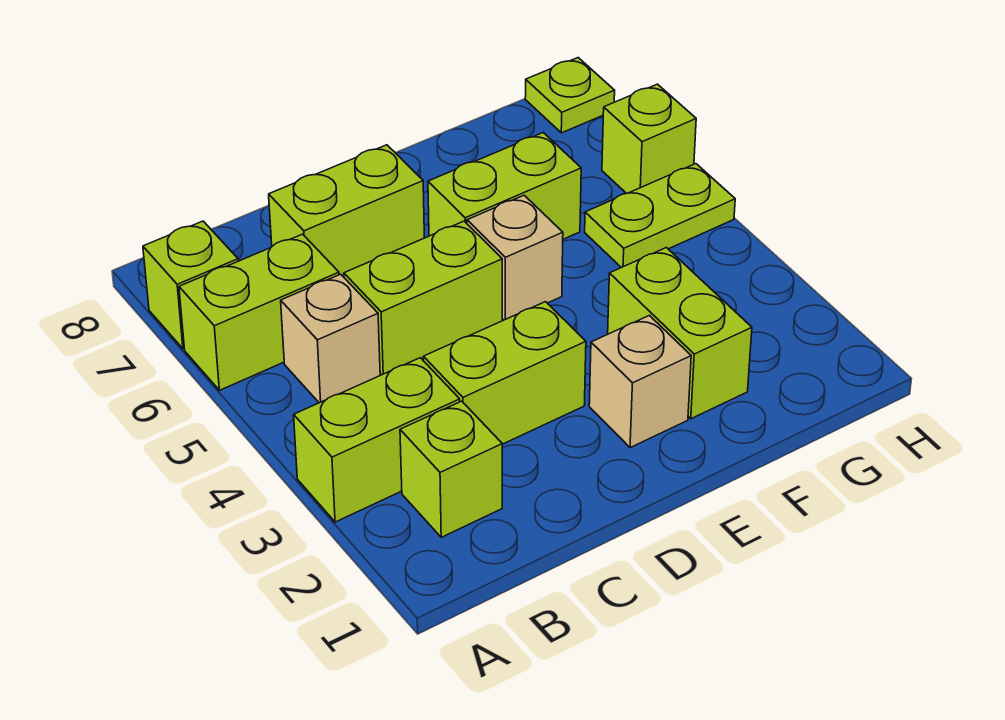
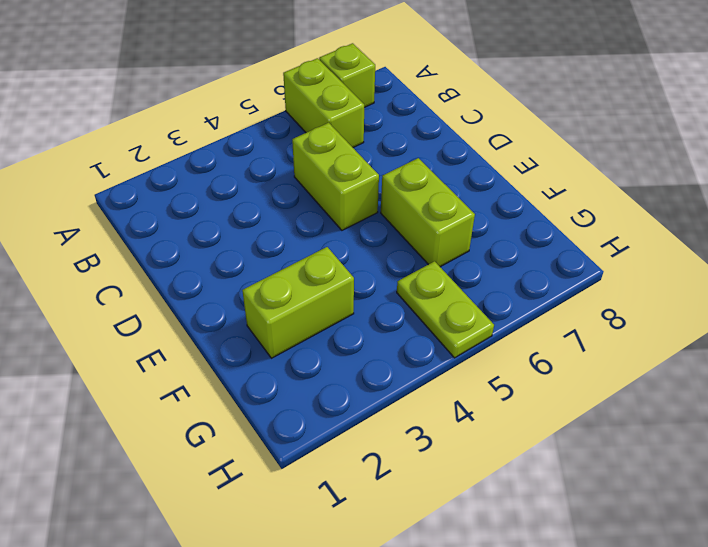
none -> lime 1x2 brick [294,358,460,522]
none -> lime 1x1 brick [400,401,502,537]
none -> tan 1x1 brick [281,274,380,403]

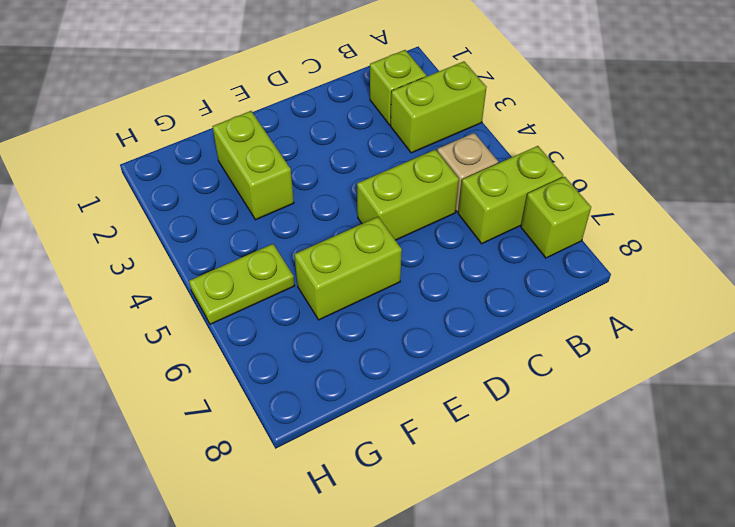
none -> lime 1x2 brick [423,302,586,444]
none -> lime 1x2 brick [269,145,424,277]
none -> tan 1x1 brick [589,315,691,448]

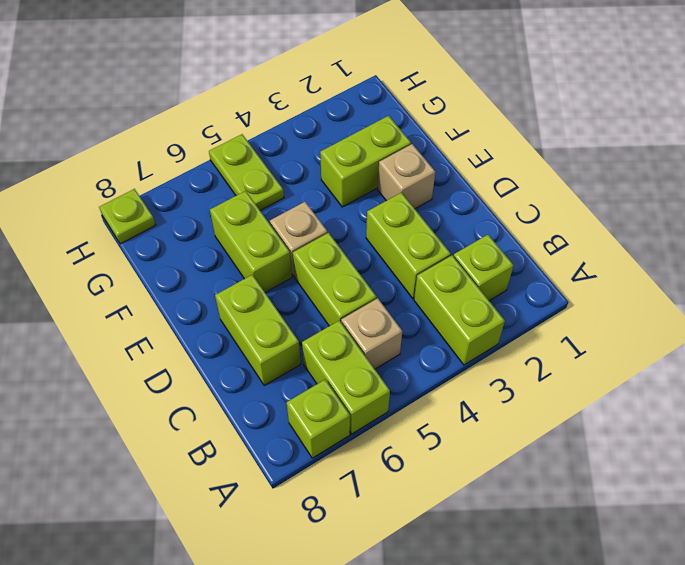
none -> lime 1x1 brick [602,84,696,193]

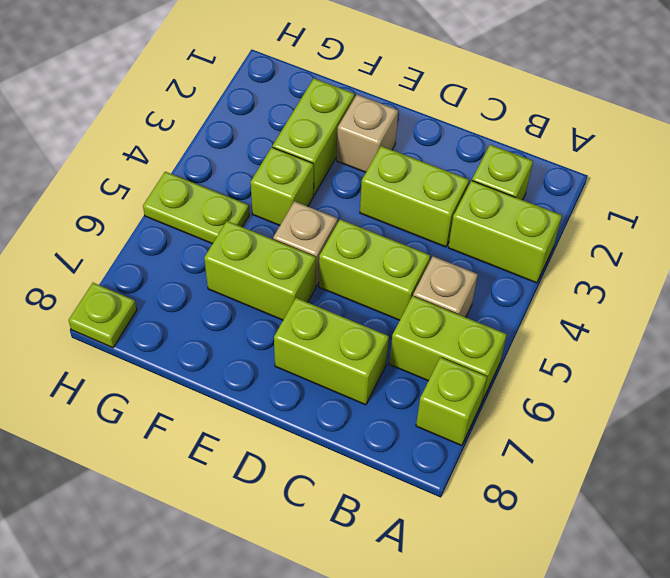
lime 1x1 brick [251,147,314,225] -> lime 1x1 brick moved to [602,84,696,193]

